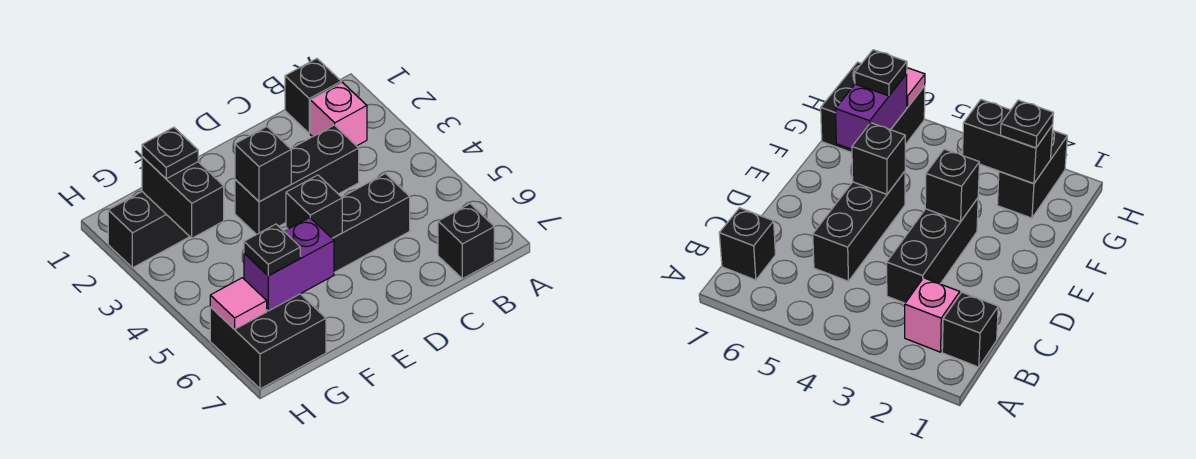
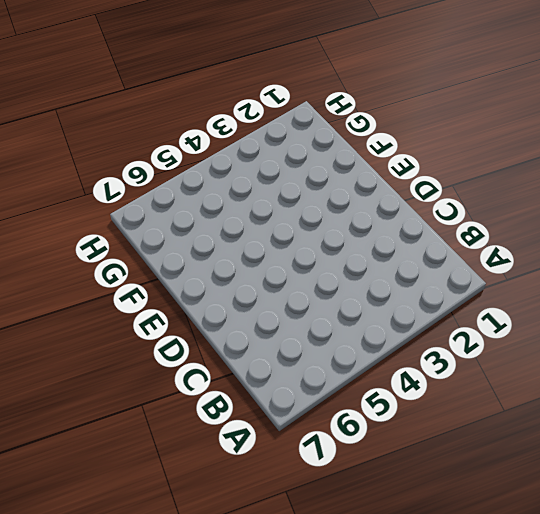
none -> black 1x1 brick [285,58,341,133]
none -> pink 1x1 brick [310,83,367,146]
none -> black 1x1 brick [438,204,494,279]

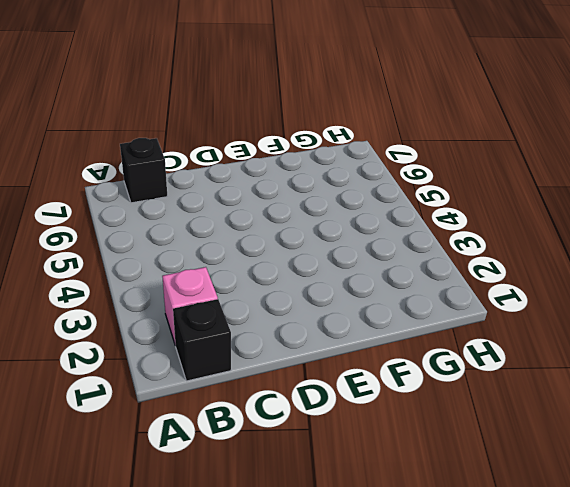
none -> black 1x3 brick [235,125,359,235]
none -> black 1x3 brick [286,174,410,272]
none -> black 1x2 brick [108,192,190,268]

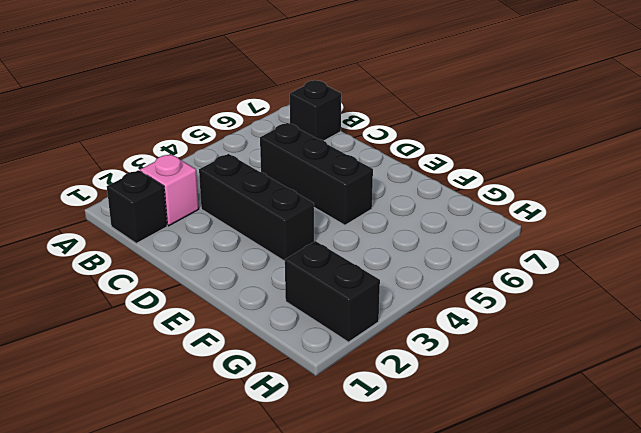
none -> black 2x2 brick [210,294,326,389]
none -> black 1x1 brick [235,127,291,202]
none -> black 1x1 brick [286,175,342,238]

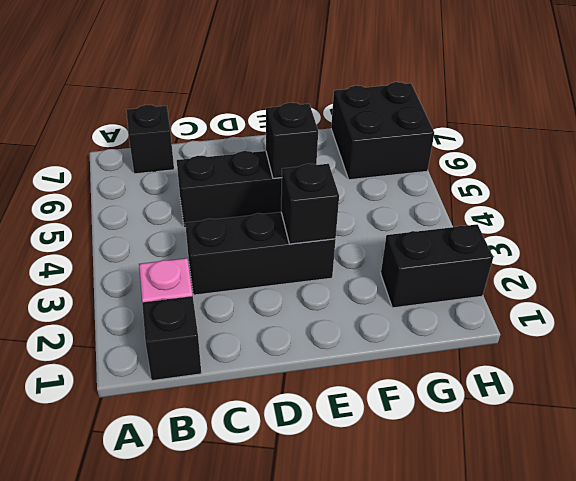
none -> purple 1x2 brick [244,218,334,311]
none -> black 1x2 brick [142,157,224,238]
none -> pink 1x1 tile [210,278,267,329]

